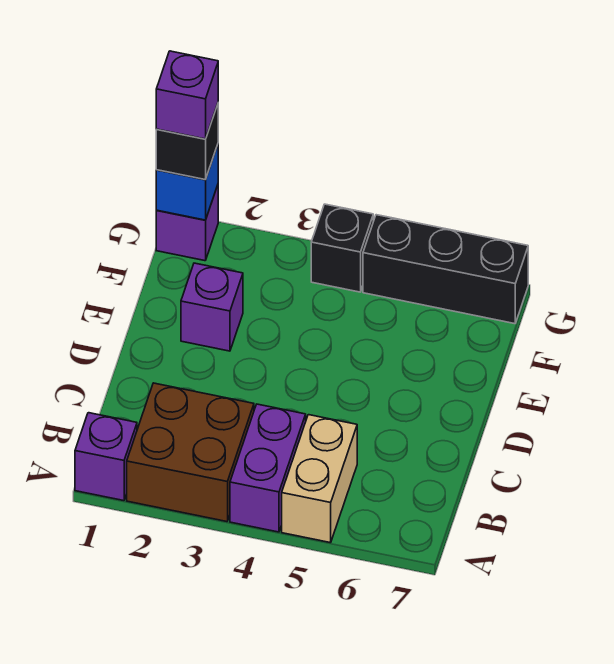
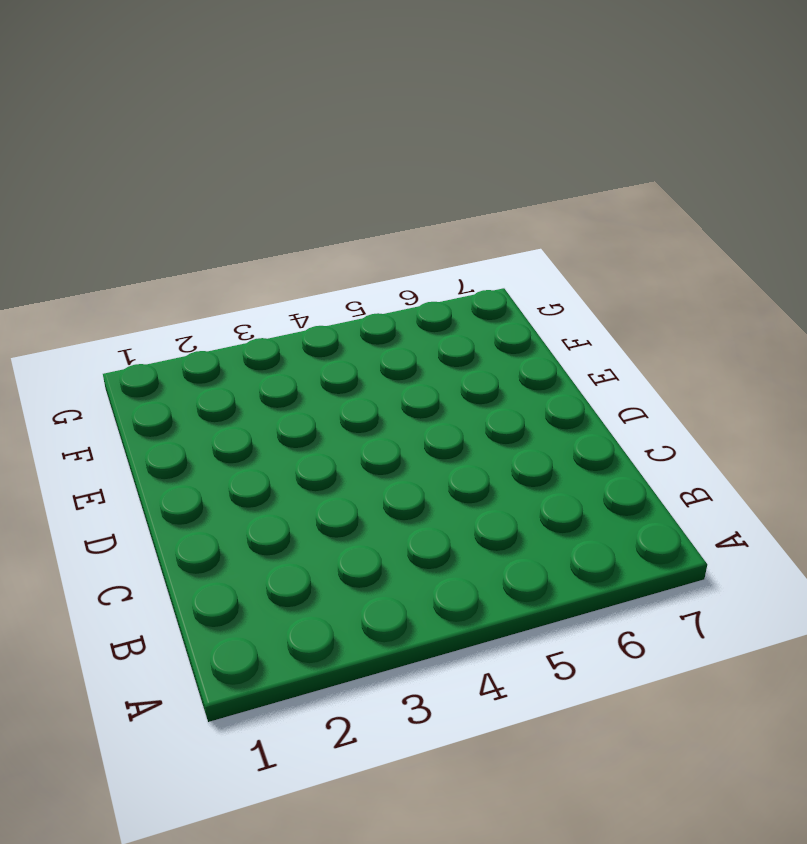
none -> purple 1x1 brick [75,413,137,501]
none -> brown 2x2 brick [127,383,254,522]

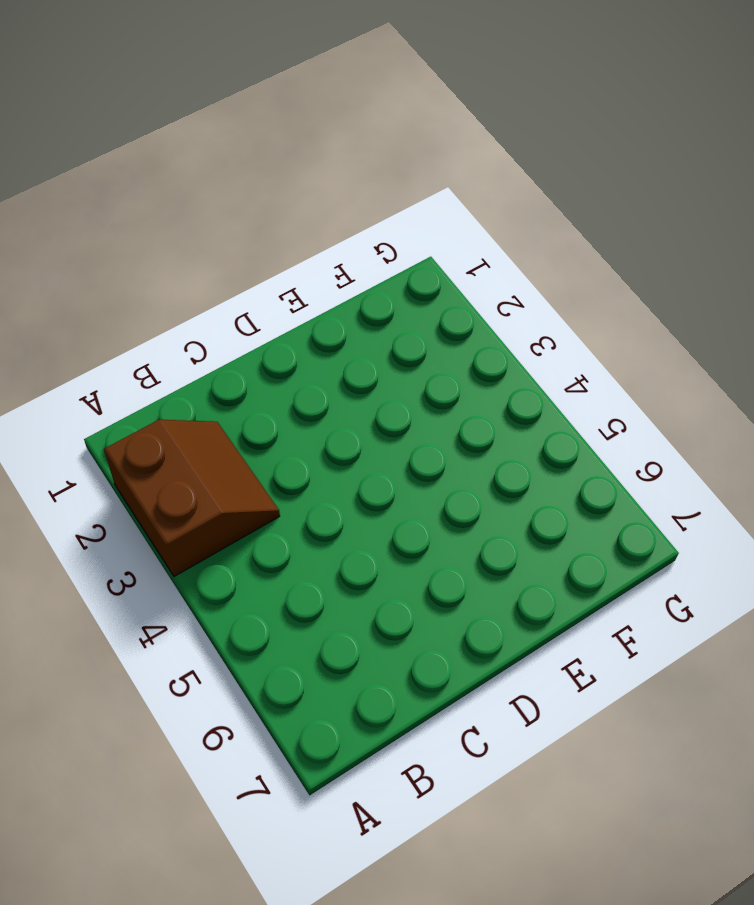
brown 2x2 slope [104,420,280,576] -> brown 2x2 brick [127,383,254,522]
none -> purple 1x1 brick [75,413,137,501]
none -> purple 1x2 brick [230,404,306,532]

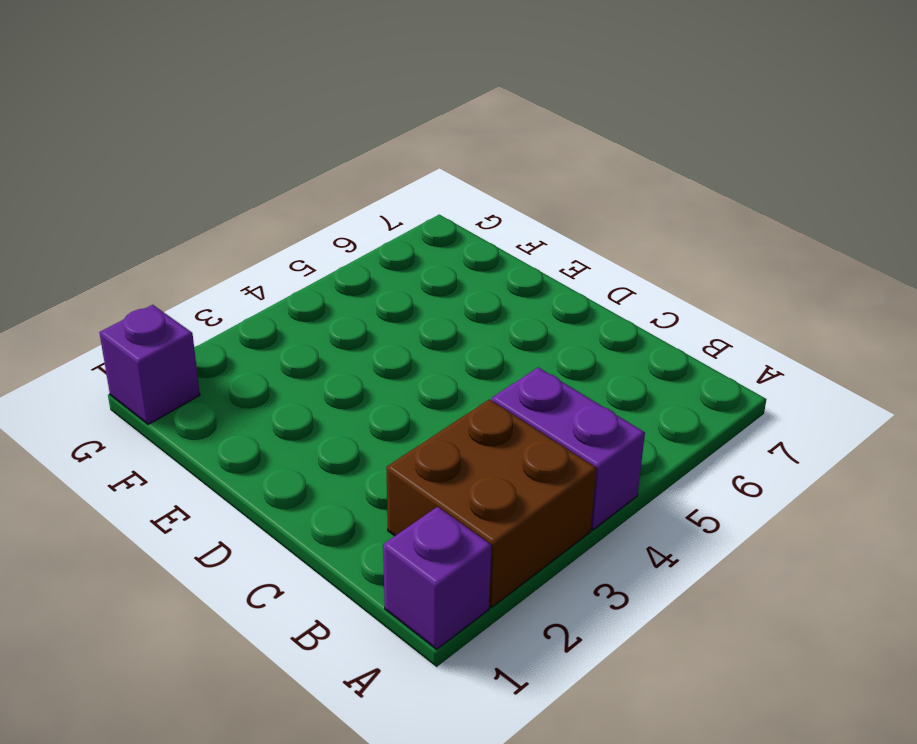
none -> tan 1x2 brick [282,415,357,543]
none -> purple 1x1 brick [181,263,243,351]

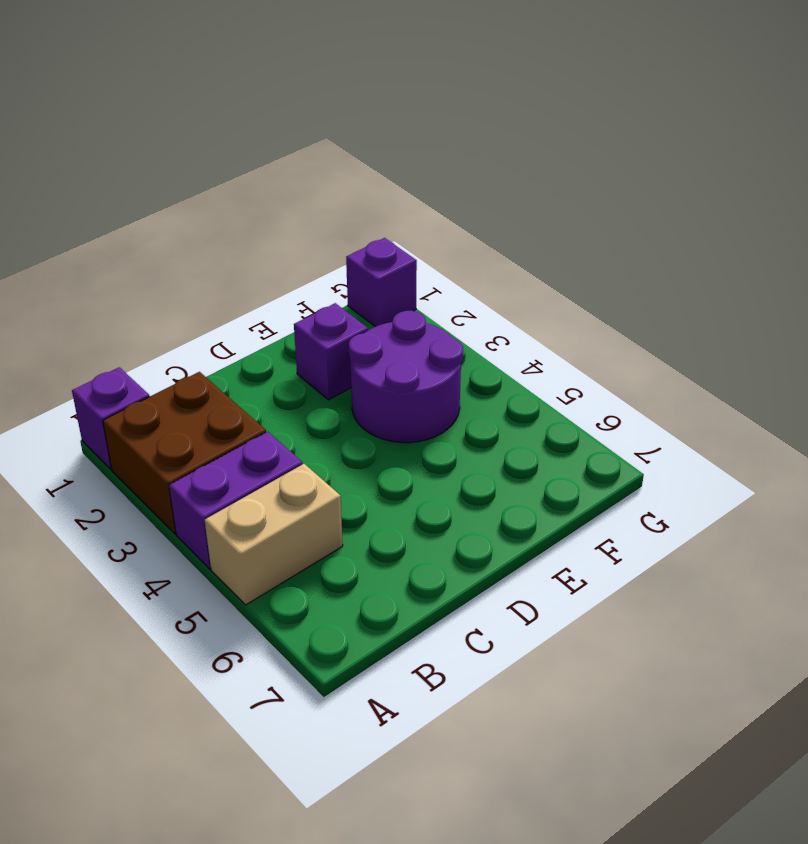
purple 2x2 round brick [349,311,463,443] -> none
none -> black 1x1 brick [311,204,373,292]
none -> black 1x3 brick [363,215,528,324]

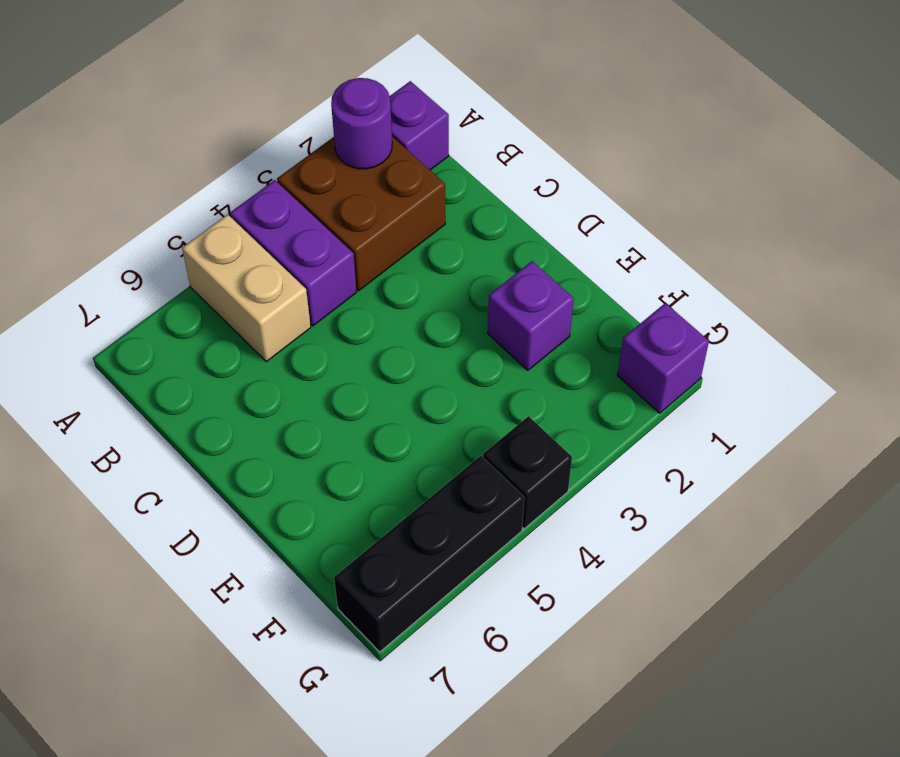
purple 1x1 round brick [331,78,392,169] -> none
none -> blue 1x1 brick [156,145,218,220]
none -> black 1x1 brick [156,104,218,180]

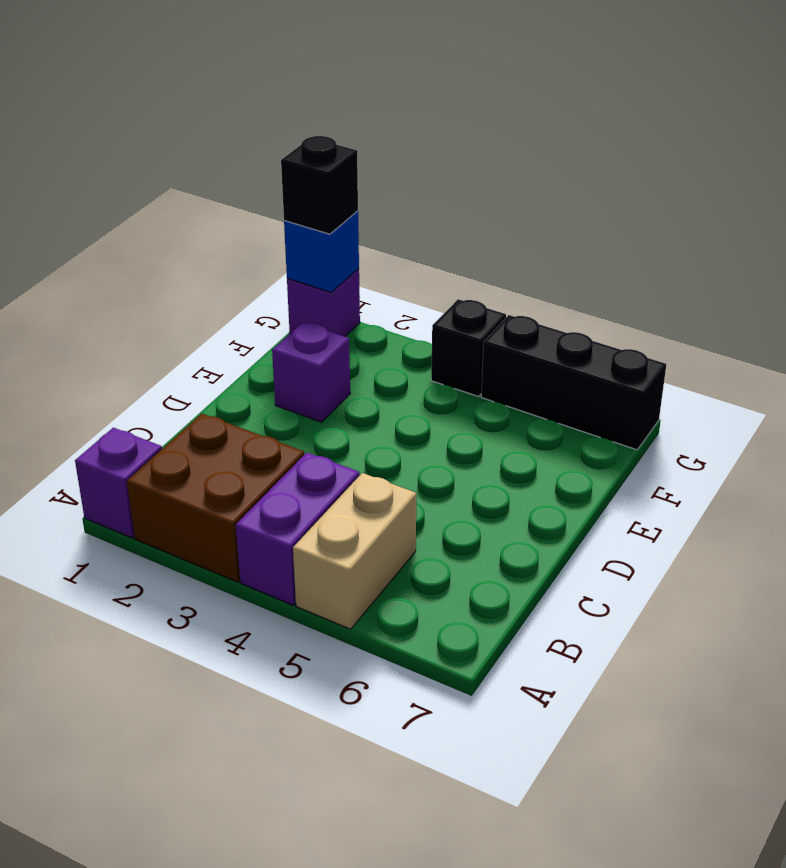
none -> purple 1x1 brick [156,51,218,139]

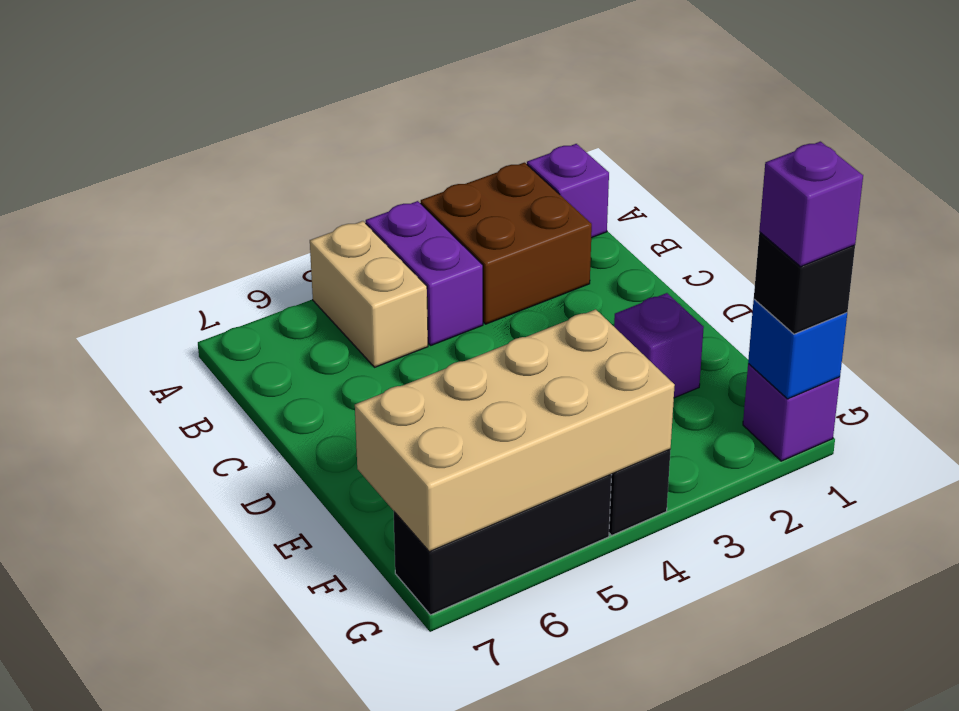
tan 2x4 brick [355,309,675,552] -> none

